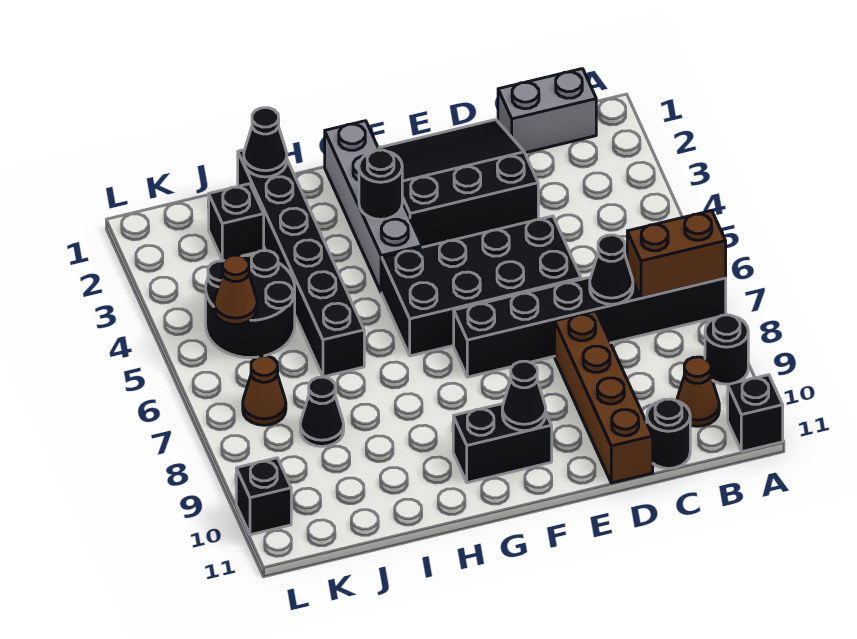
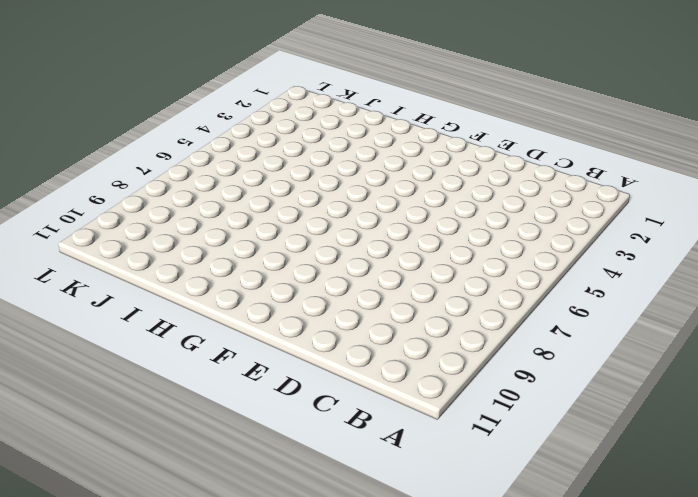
none -> black 1x6 brick [454,277,726,377]
none -> black 1x1 round brick [705,315,748,384]
none -> black 1x1 brick [728,375,783,452]

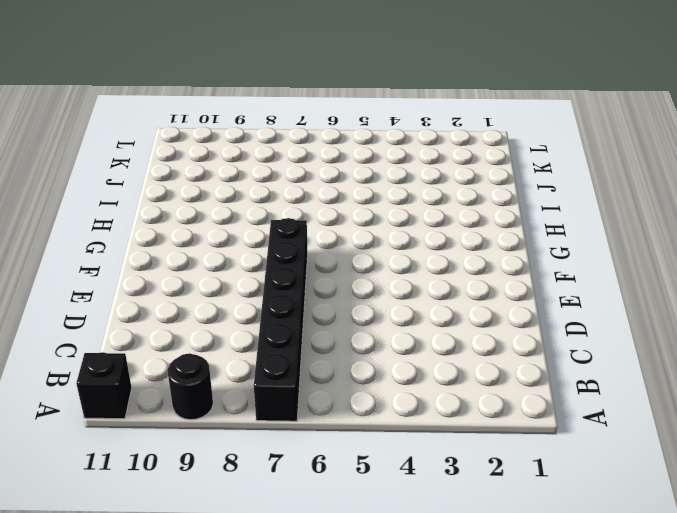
none -> grey 1x2 brick [498,69,596,153]
none -> brown 1x1 cone [677,357,719,426]
none -> black 1x1 round brick [647,399,690,468]

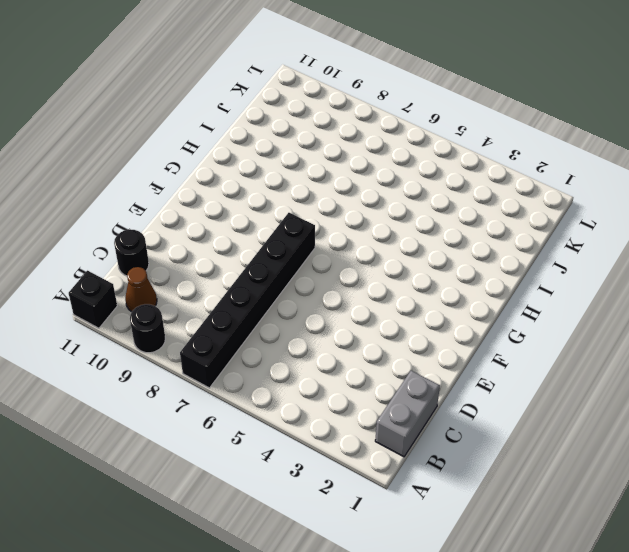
none -> black 3x3 slope [378,120,538,247]
none -> black 2x4 brick [382,216,581,356]
none -> brown 1x4 brick [555,311,653,483]

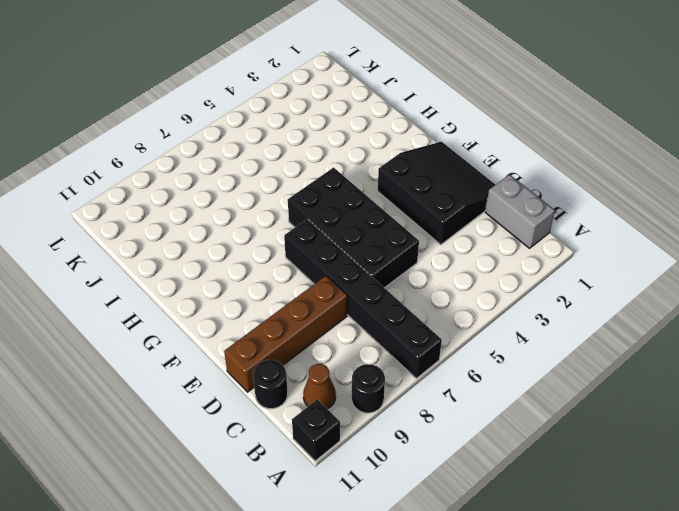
none -> black 1x2 brick [453,404,552,483]
none -> grey 1x4 brick [325,121,422,293]
none -> black 1x6 brick [238,150,364,377]

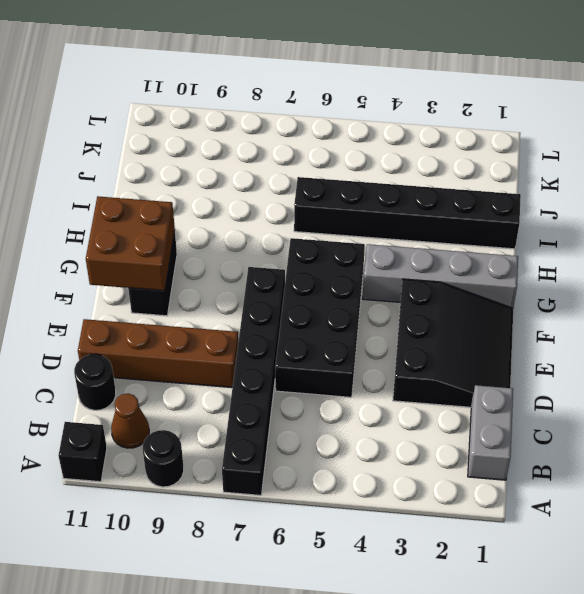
brown 2x2 brick [86,196,175,291] -> black 1x1 cone [502,361,546,431]
none -> black 1x1 brick [208,184,264,261]
none -> black 2x2 round brick [206,251,295,358]
none -> black 1x1 cone [300,377,344,446]

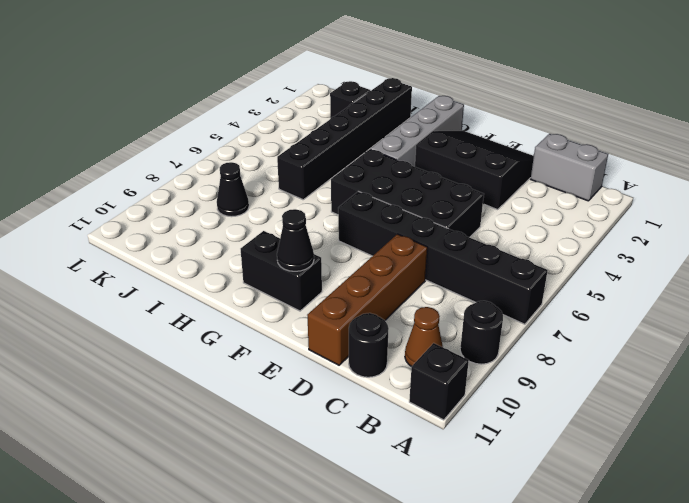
none -> black 2x2 round brick [206,251,295,358]
none -> brown 1x1 cone [243,356,286,425]
none -> black 1x1 brick [236,458,291,535]

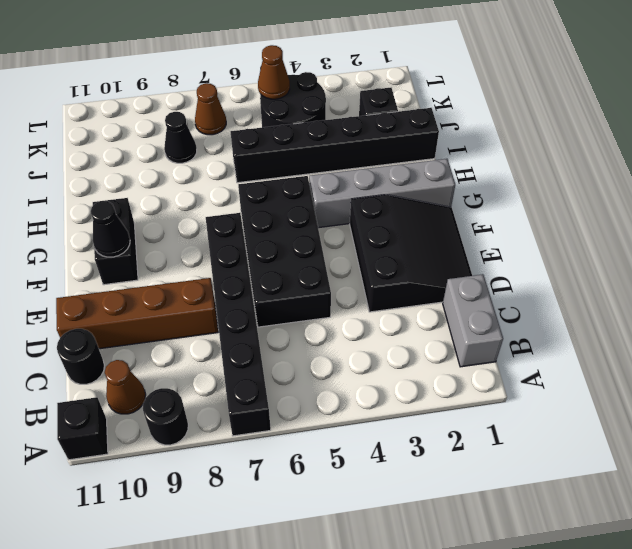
none -> black 1x1 brick [236,458,291,535]
none -> brown 1x2 brick [627,211,726,298]
none -> black 1x1 cone [590,235,633,304]

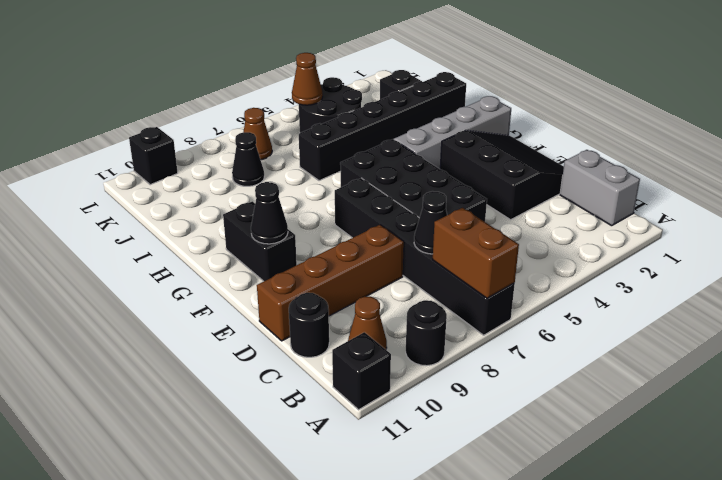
none -> black 1x1 round brick [359,150,402,219]
none -> black 1x1 cone [244,108,287,177]

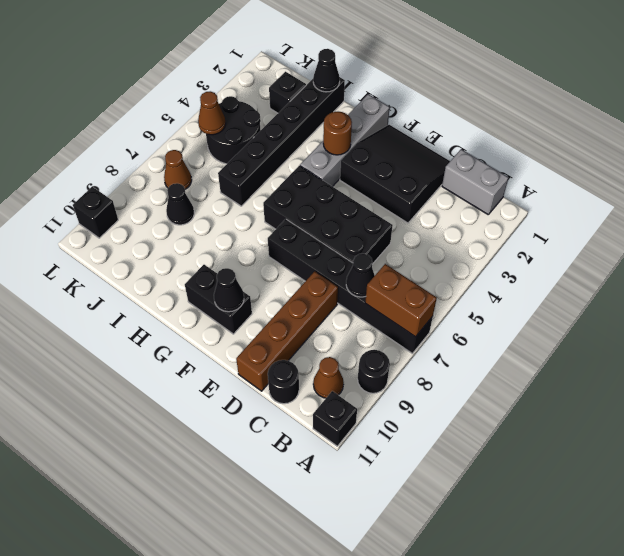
brown 1x1 round brick [323,112,352,155] -> black 1x1 round brick [359,150,402,219]

